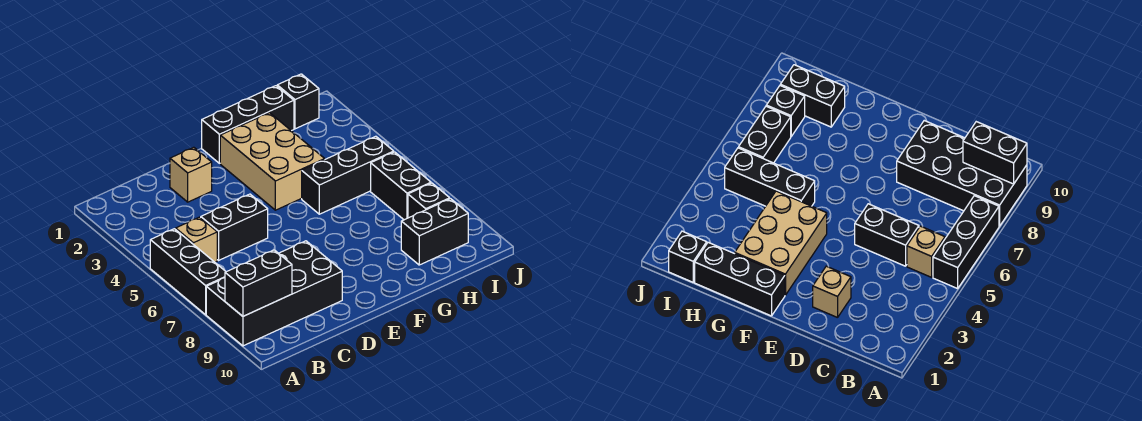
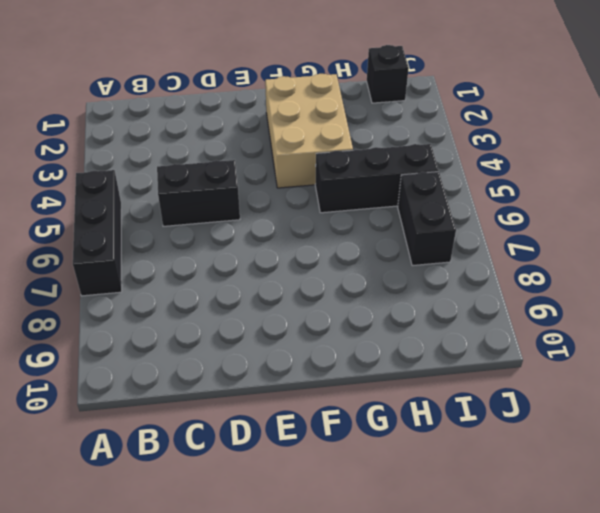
none -> black 2x4 brick [206,241,342,346]
none -> tan 1x1 brick [176,217,217,262]
none -> tan 1x1 brick [170,147,212,202]

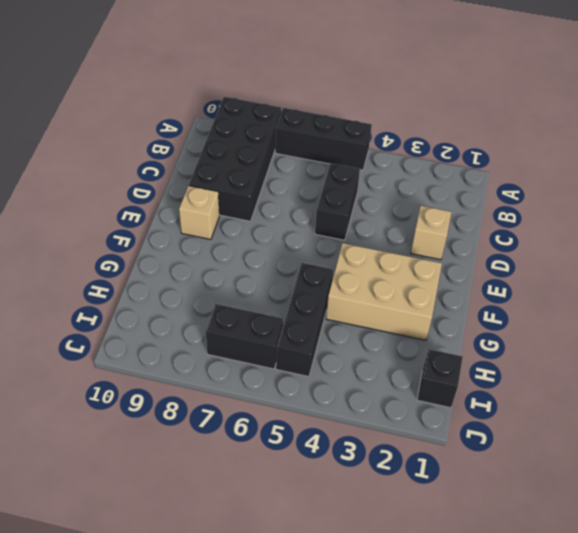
tan 1x1 brick [179,186,219,239] -> tan 1x1 brick moved to [176,217,217,262]
none -> black 1x3 brick [202,86,294,163]
none -> black 1x2 brick [401,199,468,265]
none -> black 1x1 brick [408,183,450,218]

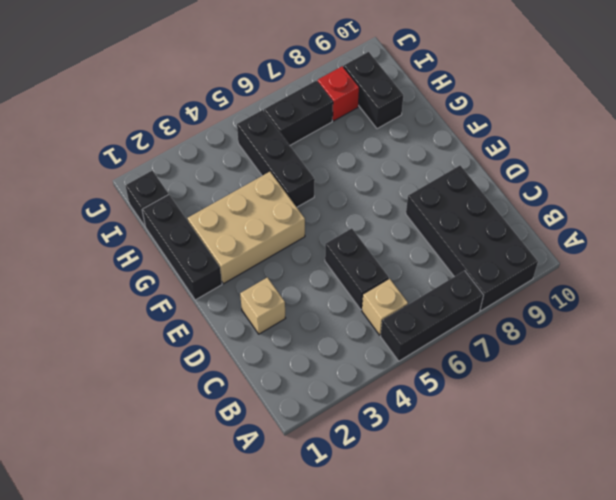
red 1x1 brick [317,66,359,121] -> black 1x1 brick [408,183,450,218]
none -> black 1x2 brick [225,250,292,316]

